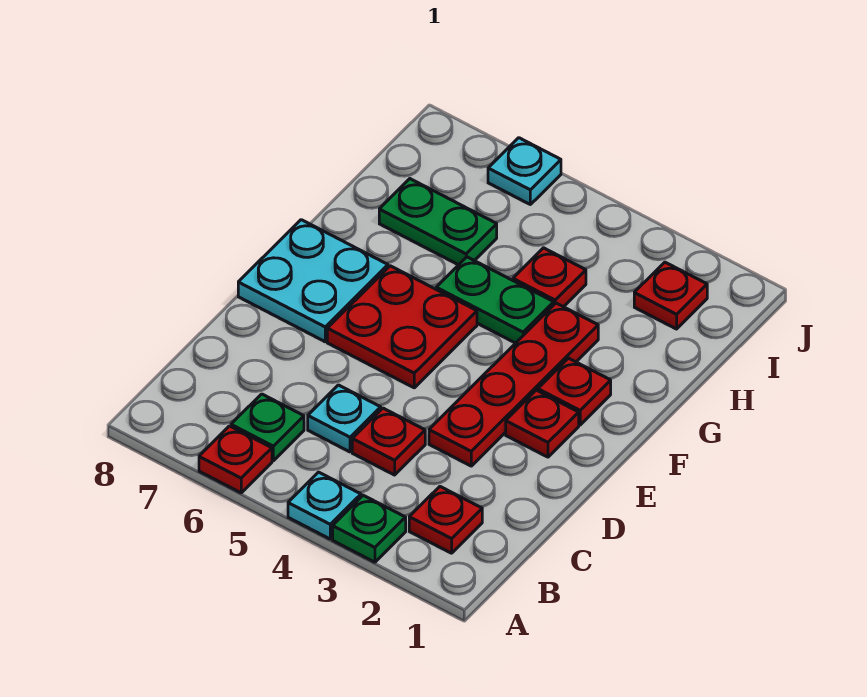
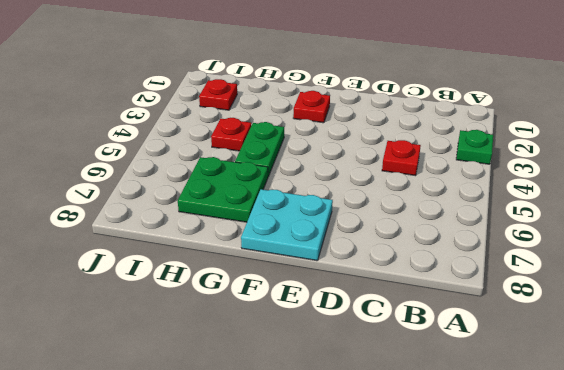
green 2x2 plate [178,157,268,222] -> green 1x2 plate [379,179,497,265]
none -> cyan 1x1 plate [288,472,361,539]
none -> red 1x1 plate [199,426,272,493]
none -> red 1x1 plate [409,487,482,553]

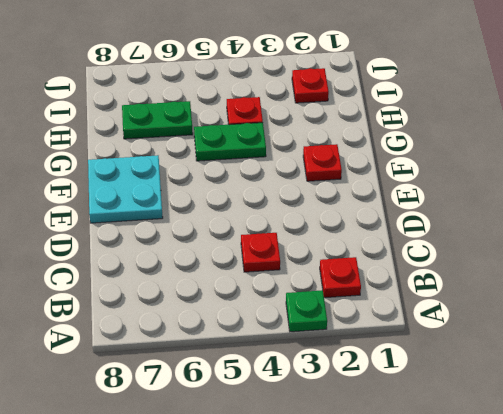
none -> cyan 1x1 plate [288,472,361,539]
none -> red 1x1 plate [199,426,272,493]
none -> green 1x1 plate [231,394,304,461]

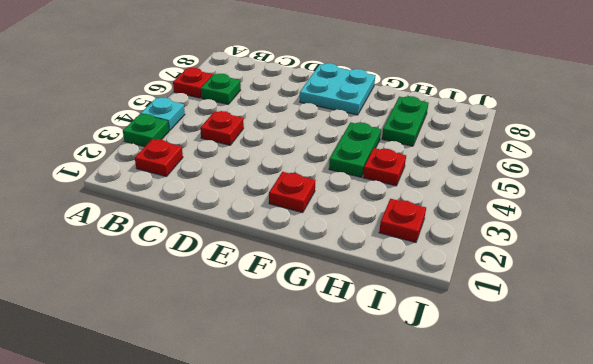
none -> cyan 1x1 plate [308,385,381,452]
none -> red 1x4 plate [429,303,598,466]
none -> red 1x1 plate [506,390,579,457]

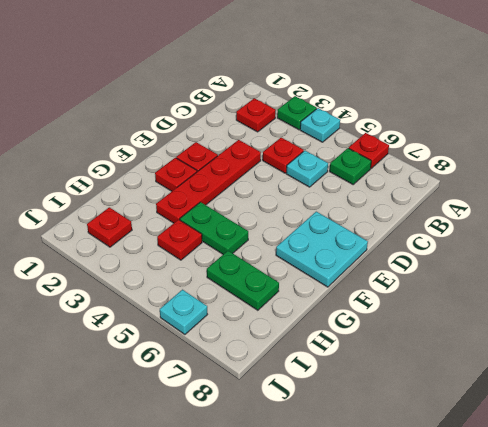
none -> red 2x2 plate [327,266,477,388]

